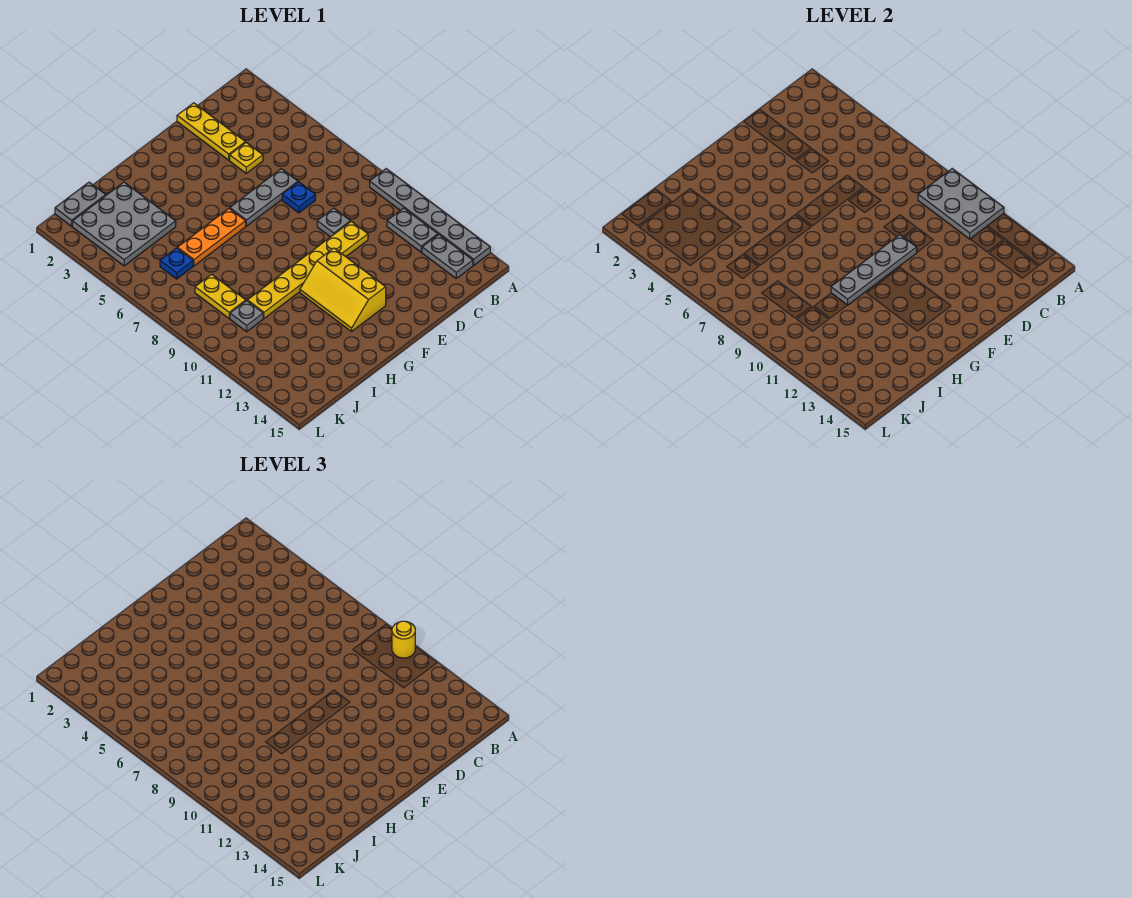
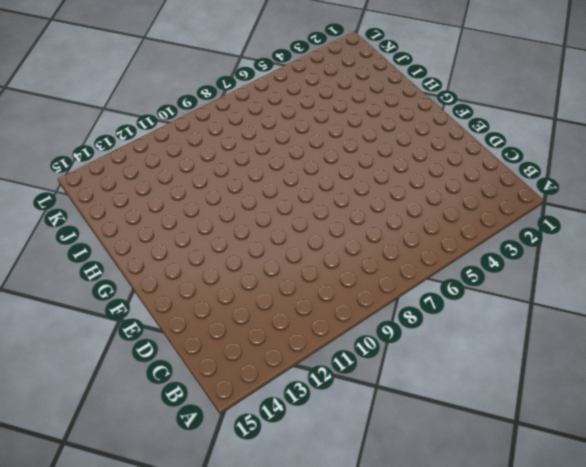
none -> grey 1x6 plate [370,169,490,265]
none -> grey 1x2 plate [387,208,438,252]
none -> grey 1x2 plate [422,235,473,278]

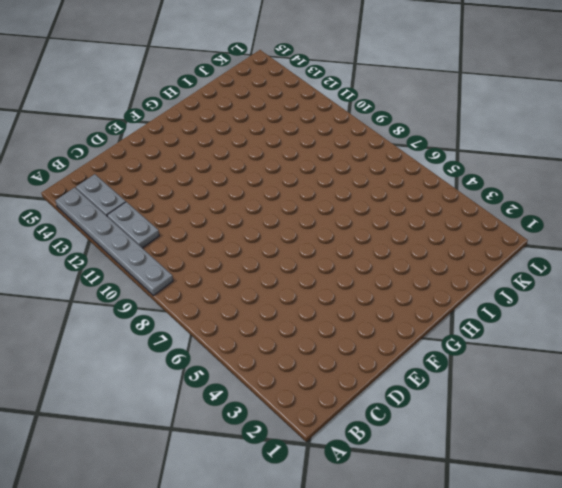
none -> yellow 1x3 plate [177,103,245,160]
none -> yellow 1x1 plate [230,142,263,173]
none -> grey 1x3 plate [230,169,298,226]

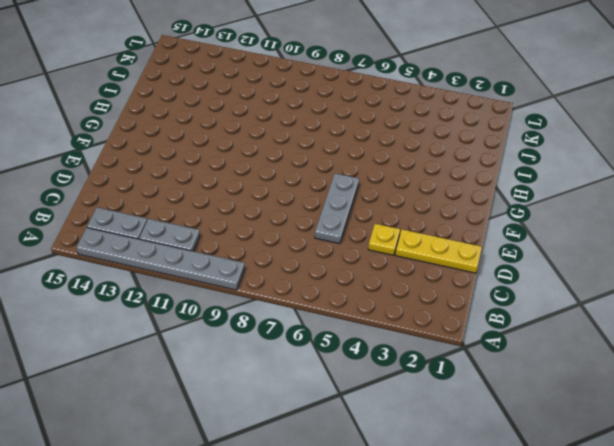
none -> blue 1x1 plate [282,182,315,213]
none -> grey 1x1 plate [317,208,350,237]
none -> yellow 1x6 plate [247,221,368,318]

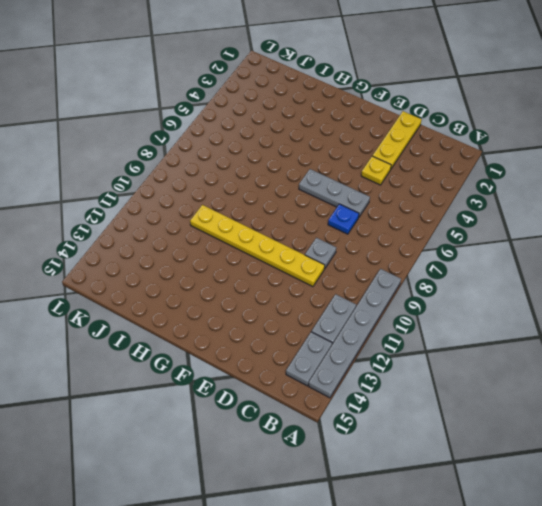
none -> yellow 2x3 slope [300,248,386,331]
none -> orange 1x3 plate [177,209,246,266]
none -> grey 3x3 plate [72,182,176,266]

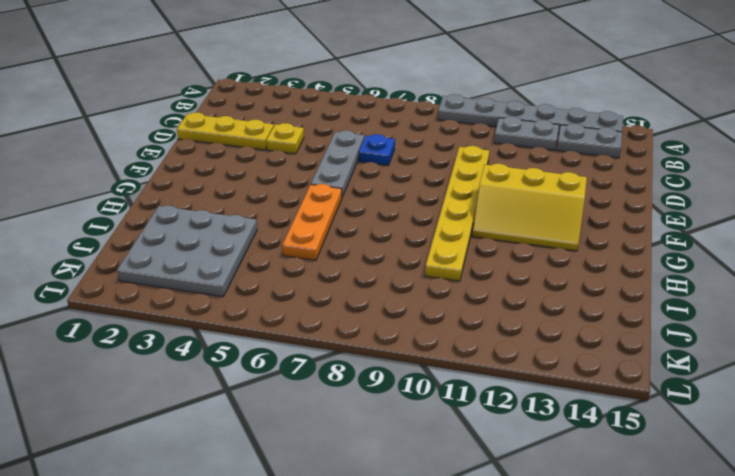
none -> grey 1x1 plate [317,208,350,237]
none -> grey 1x2 plate [55,182,106,226]
none -> blue 1x1 plate [160,248,193,279]

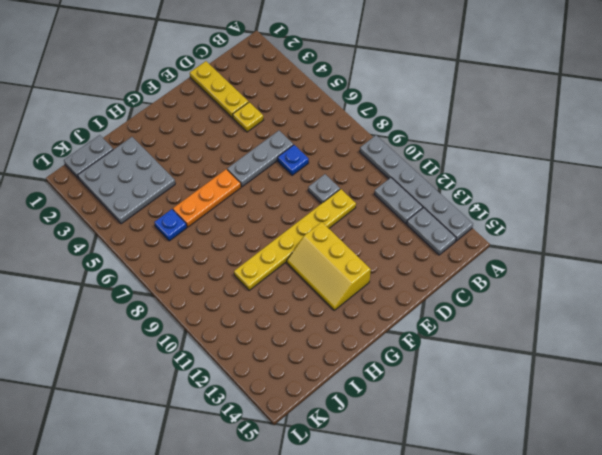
none -> yellow 1x2 plate [195,274,246,318]
none -> grey 1x1 plate [230,301,263,332]
none -> grey 2x3 plate [918,169,1004,239]

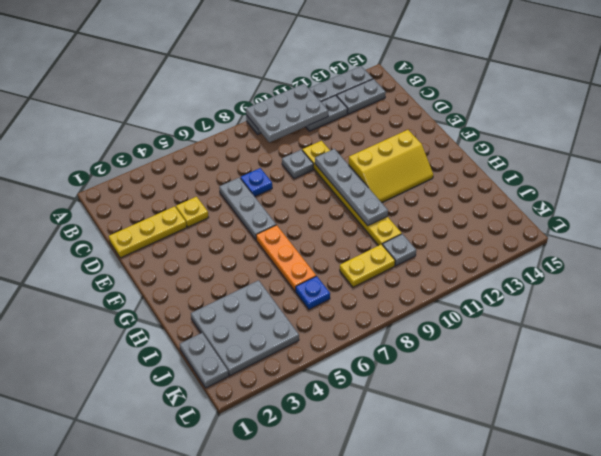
none -> yellow 1x1 round brick [392,621,415,658]

